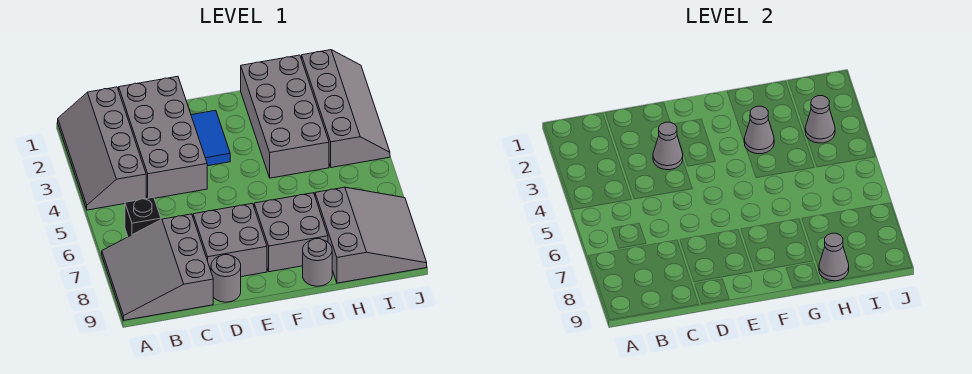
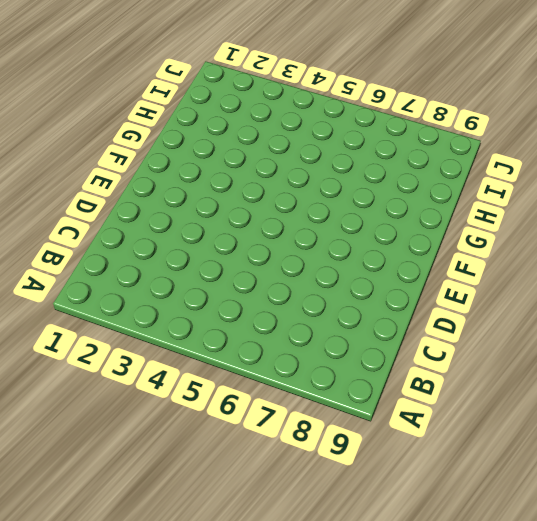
none -> grey 2x4 slope [58,87,146,210]
none -> grey 3x3 slope [102,214,213,320]
none -> black 1x1 brick [125,197,161,237]

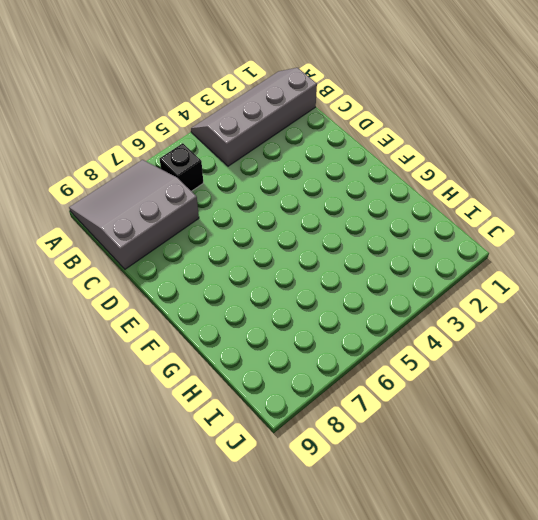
none -> grey 2x4 brick [119,76,207,198]
none -> grey 2x2 brick [193,203,267,277]
none -> grey 1x1 round brick [211,255,241,302]

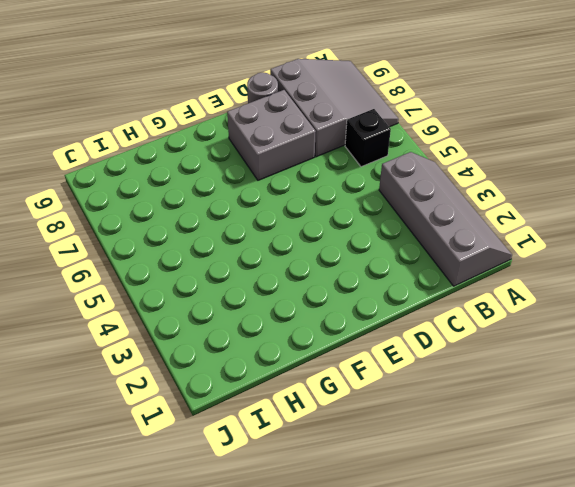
none -> grey 2x4 brick [119,76,207,198]
none -> blue 1x2 tile [191,110,230,166]
none -> grey 2x2 brick [254,193,328,272]

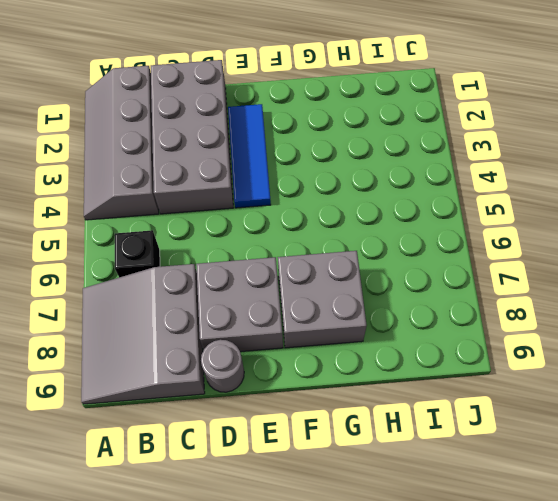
blue 1x3 tile [228,104,271,208] -> blue 1x2 tile [191,110,230,166]
none -> grey 2x4 brick [241,55,329,178]
none -> grey 1x1 round brick [303,239,332,286]
none -> grey 3x3 slope [315,187,427,283]

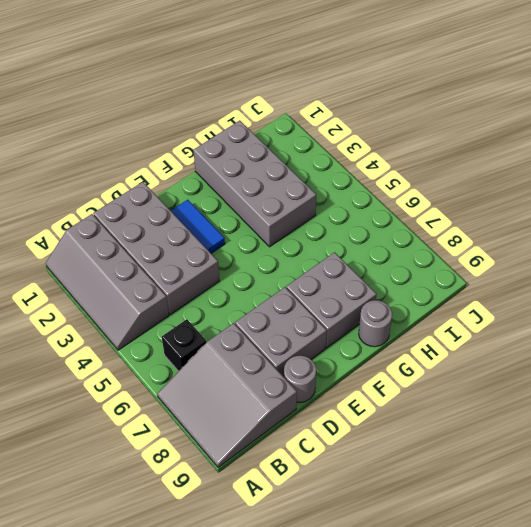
none -> grey 3x3 slope [315,187,427,283]
none -> grey 2x4 slope [302,50,390,168]
none -> grey 1x1 cone [653,122,683,170]

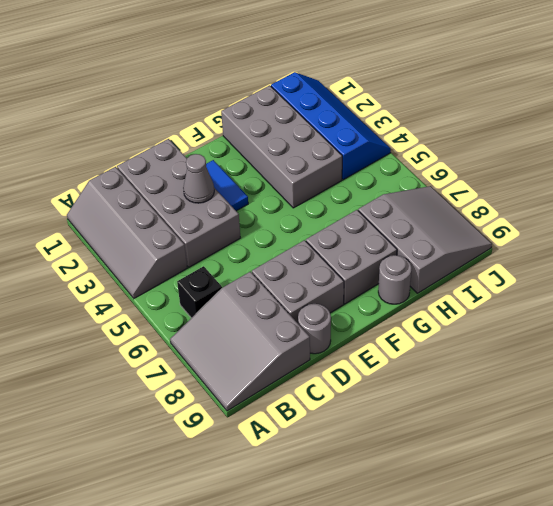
blue 2x4 slope [271,72,391,180] -> grey 2x4 slope [302,50,390,168]
none -> grey 1x1 cone [744,106,774,154]
none -> grey 1x1 cone [819,233,849,281]
none -> grey 1x1 cone [805,96,835,143]

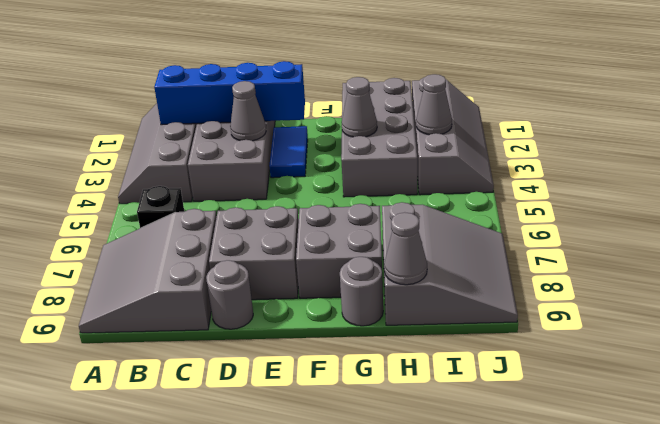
blue 1x4 brick [154,61,305,125] -> none

